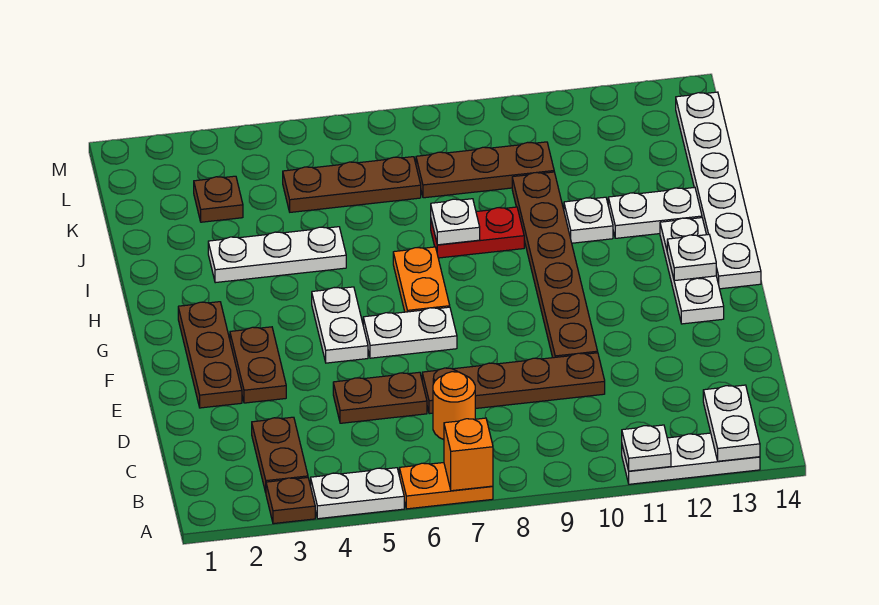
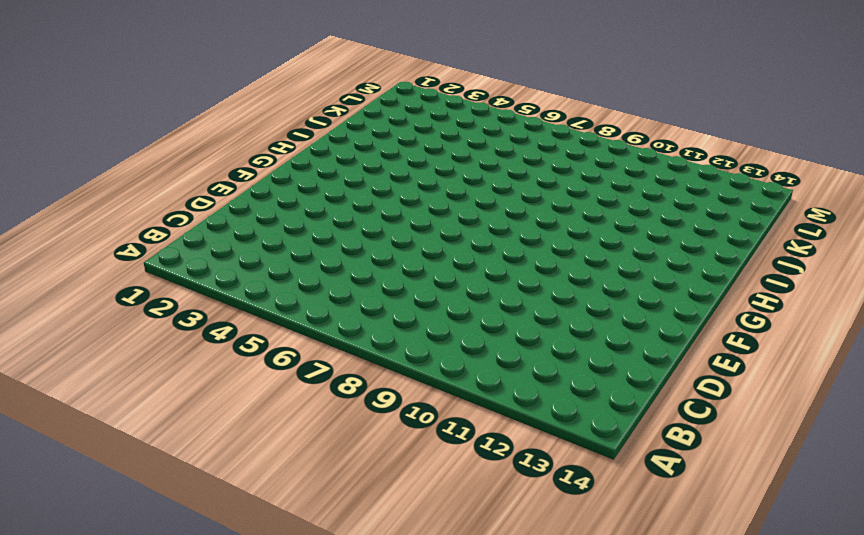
none -> brown 1x1 plate [266,478,315,524]
none -> white 1x2 plate [311,468,404,519]
none -> orange 1x2 plate [399,463,493,509]

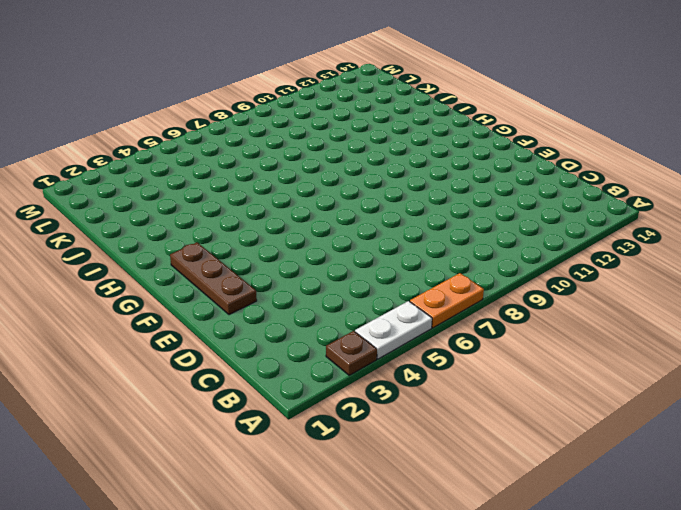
none -> white 1x3 plate [622,433,760,484]
none -> brown 1x2 plate [252,417,308,492]
none -> orange 1x1 round brick [433,372,475,440]

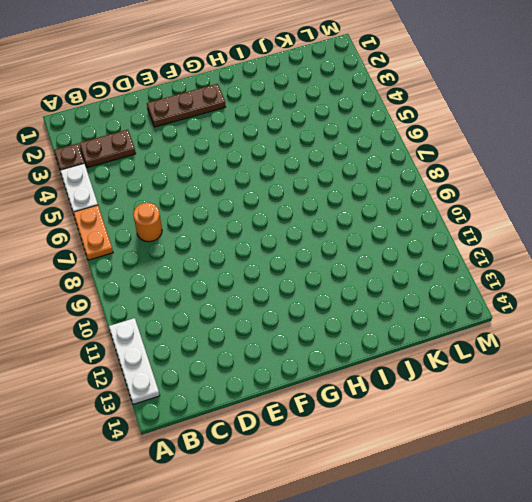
none -> brown 1x2 plate [333,372,427,423]
none -> brown 1x4 plate [422,353,605,414]
none -> brown 1x2 plate [230,327,286,403]

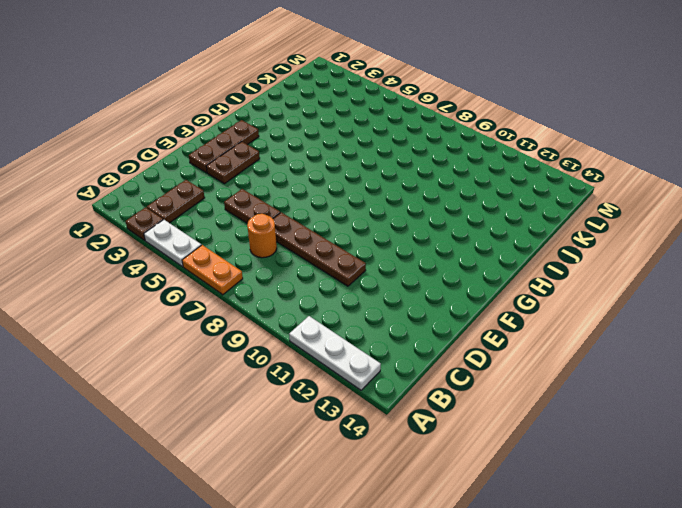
none -> brown 1x6 plate [512,172,598,358]
none -> white 1x2 plate [312,287,368,363]
none -> white 1x2 plate [363,307,457,358]

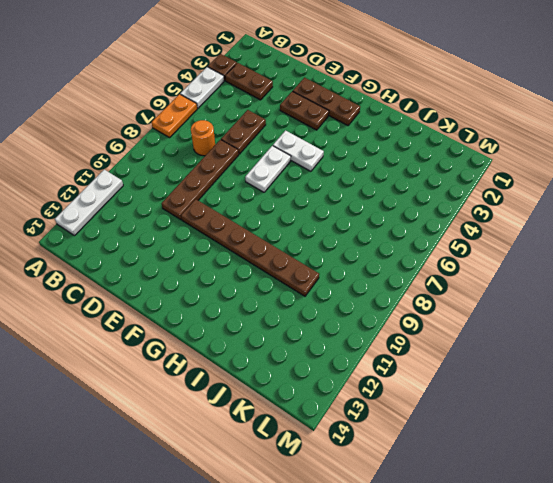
none -> white 1x3 plate [660,218,724,324]
none -> orange 1x2 plate [393,247,450,312]
none -> white 1x6 plate [676,92,761,289]

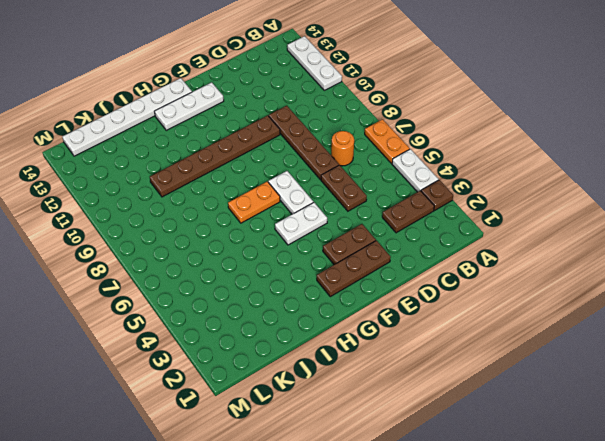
none -> white 1x3 plate [208,227,346,283]
none -> red 1x2 plate [431,207,524,258]
none -> white 1x1 plate [564,197,613,243]

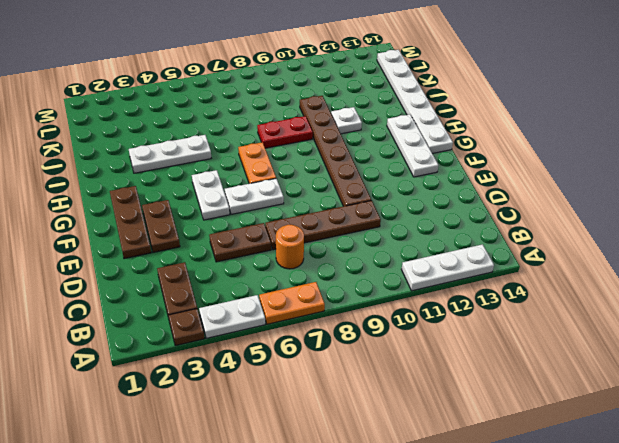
none -> white 1x2 plate [608,187,702,238]
none -> brown 1x1 plate [194,176,243,222]
none -> brown 1x3 plate [283,157,421,212]

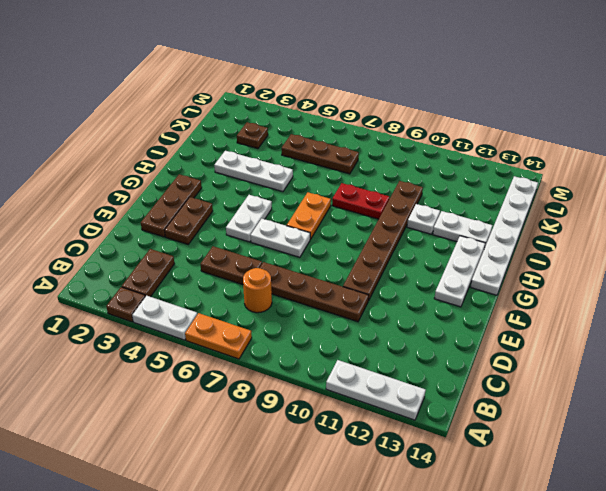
none -> brown 1x3 plate [416,142,554,198]
none -> orange 1x1 brick [444,418,493,491]
none -> white 1x1 plate [622,425,671,471]

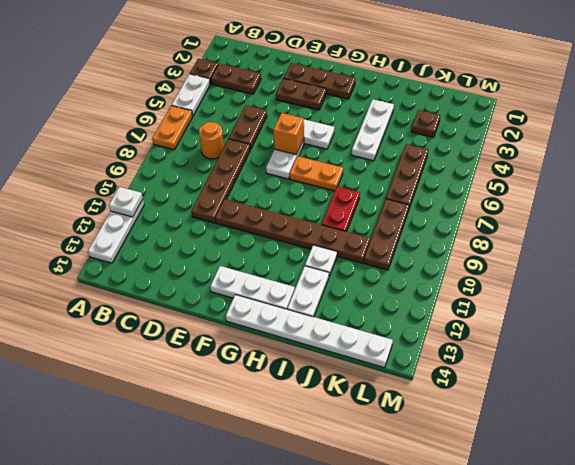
orange 1x1 brick [273,113,304,154] -> orange 1x1 brick moved to [444,418,493,491]
none -> white 1x2 plate [703,385,760,461]
none -> white 1x1 plate [667,235,716,281]
none -> white 1x1 plate [431,199,480,245]

